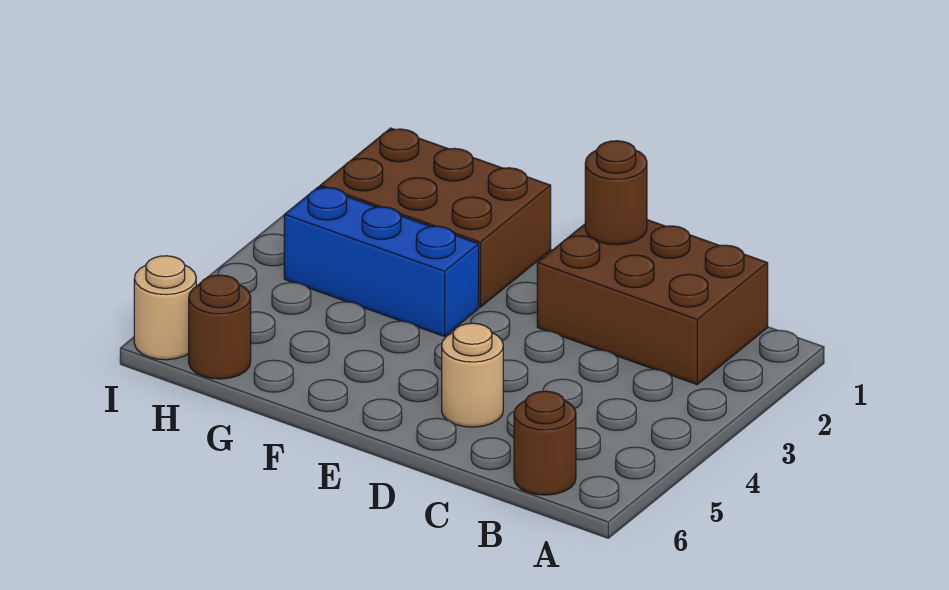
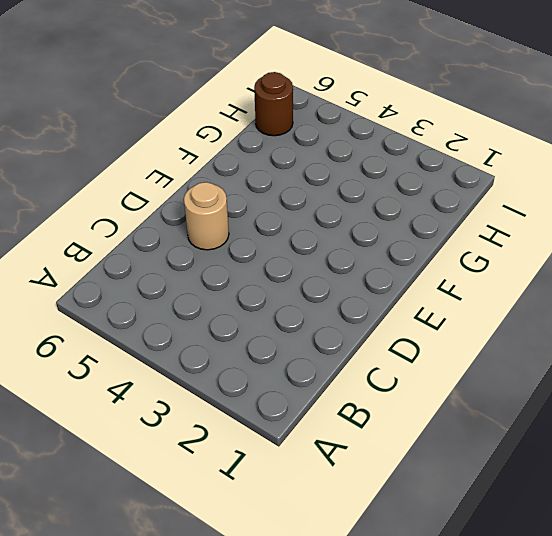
none -> brown 2x3 brick [537,220,768,384]
none -> brown 1x1 round brick [514,391,576,495]

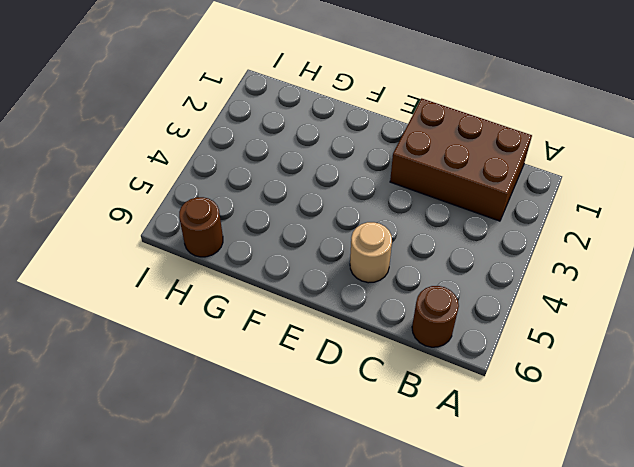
none -> brown 2x3 brick [320,128,551,307]
none -> blue 1x3 brick [284,187,479,336]

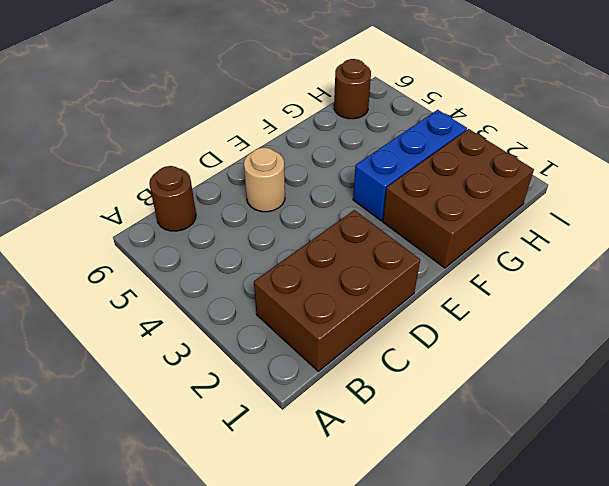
none -> tan 1x1 round brick [134,256,196,360]
none -> brown 1x1 round brick [585,141,647,245]

